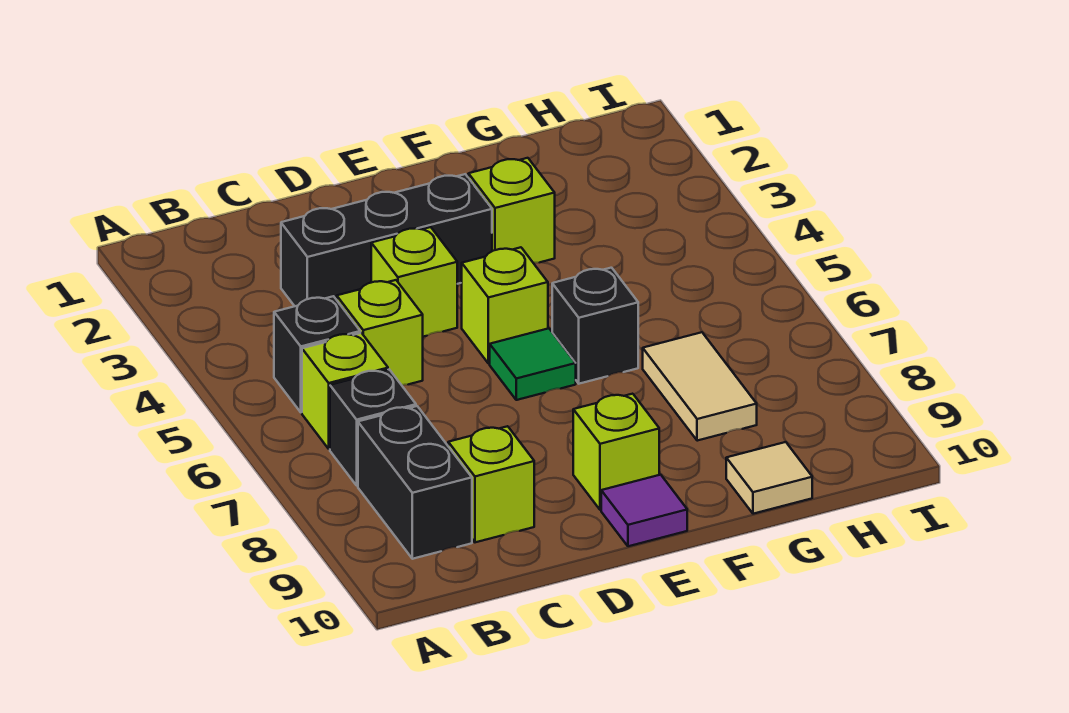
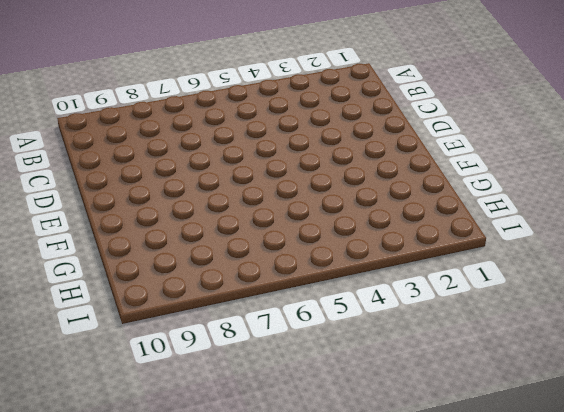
none -> black 1x1 brick [274,296,360,412]
none -> lime 1x1 brick [302,333,388,449]
none -> black 1x1 brick [330,369,416,485]

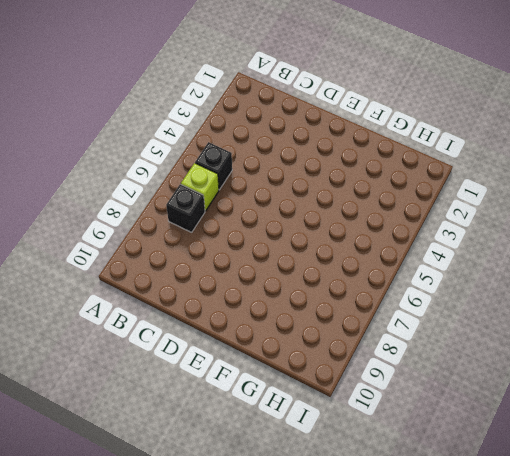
none -> black 1x2 brick [358,406,472,559]
none -> black 1x3 brick [281,174,492,306]
none -> lime 1x1 brick [337,280,423,385]

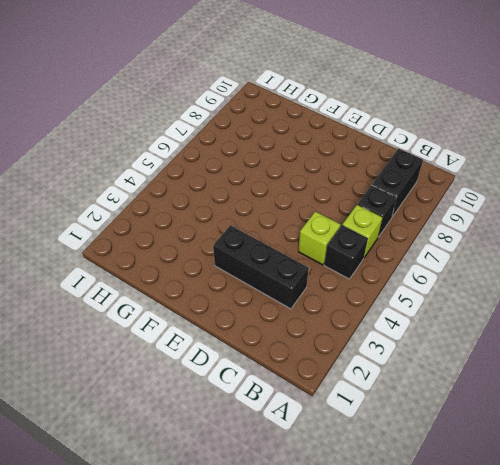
none -> lime 1x1 brick [448,426,534,542]
none -> lime 1x1 brick [371,227,457,337]
none -> lime 1x1 brick [462,247,548,363]

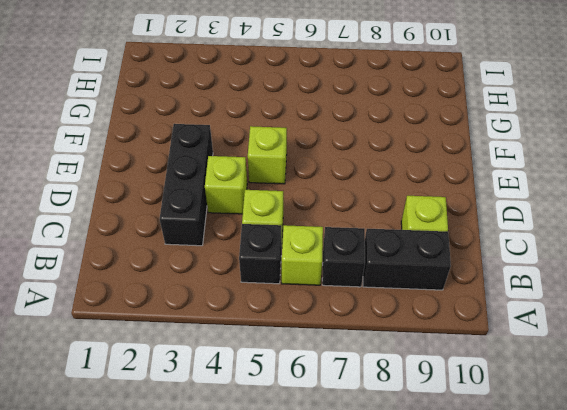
none -> green 1x1 tile [490,328,576,400]
none -> lime 1x1 brick [573,394,659,510]
none -> purple 1x1 tile [601,475,687,546]

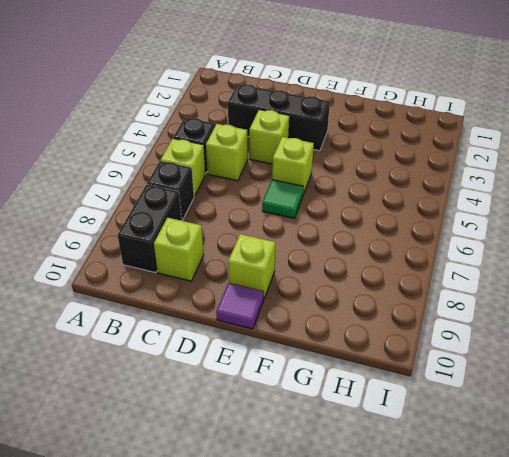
none -> lime 1x1 brick [468,158,555,263]
none -> black 1x1 brick [552,268,638,384]
none -> tan 1x2 tile [643,332,757,441]

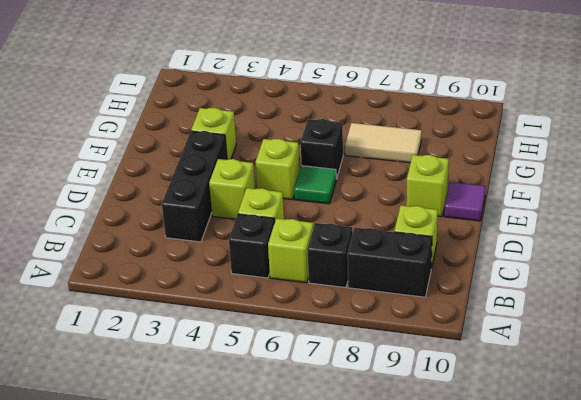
none -> tan 1x1 tile [726,442,812,514]

